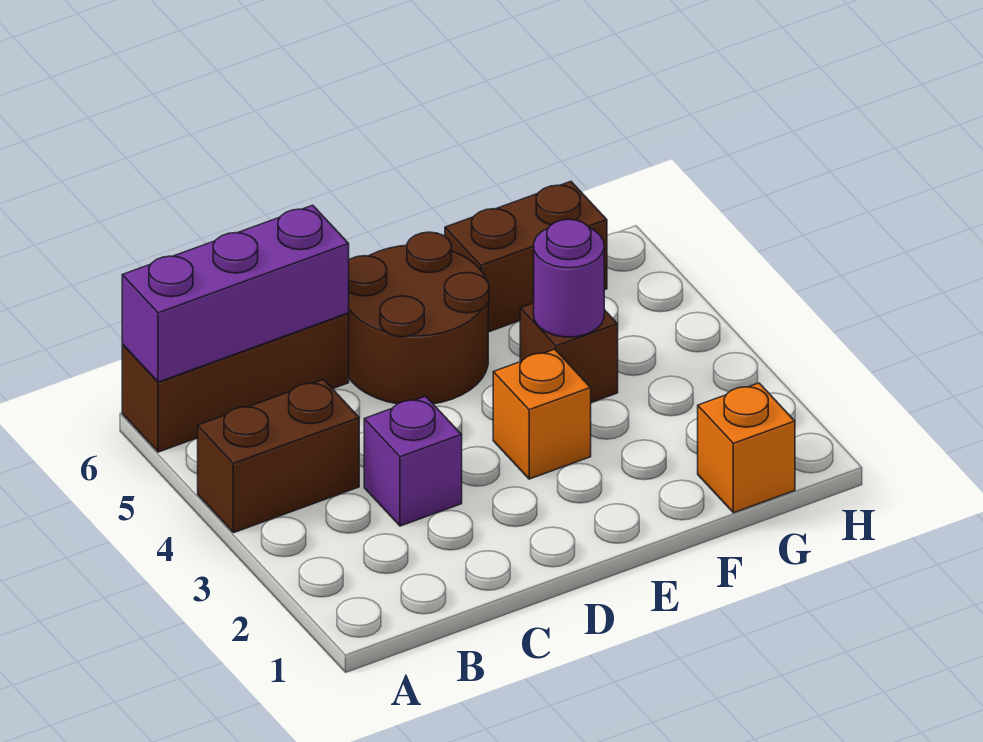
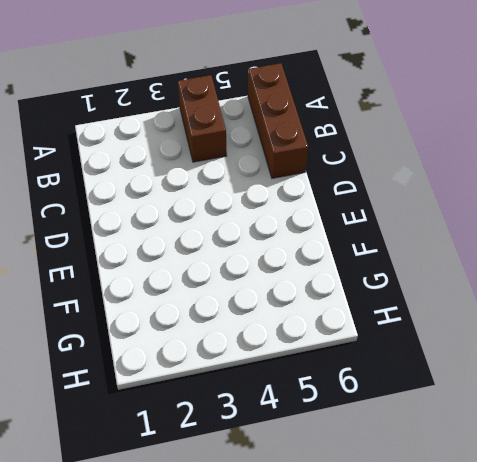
none -> purple 1x1 brick [364,396,462,526]
none -> brown 2x2 round brick [348,232,489,404]

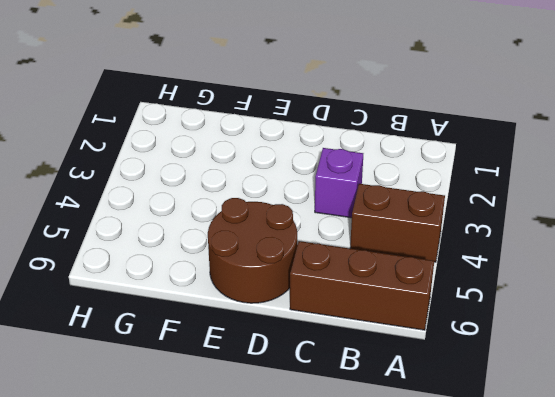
none -> orange 1x1 brick [493,349,591,479]
none -> brown 1x1 brick [520,303,618,403]

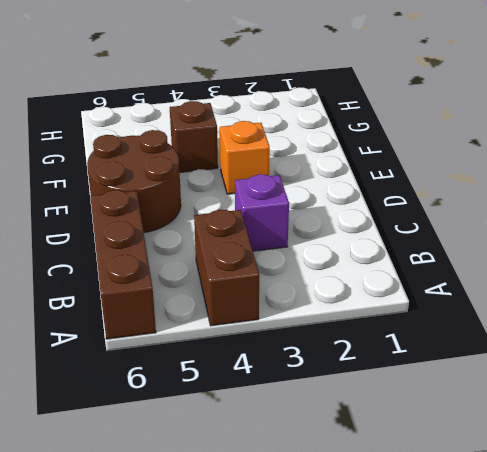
none -> brown 1x2 brick [445,181,607,332]
none -> orange 1x1 brick [698,383,795,513]

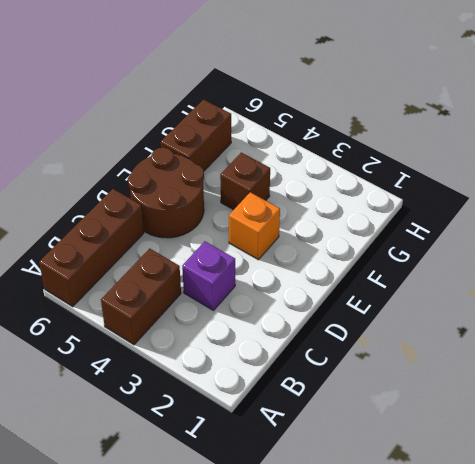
none -> orange 1x1 brick [698,383,795,513]
none -> purple 1x3 brick [122,205,349,382]

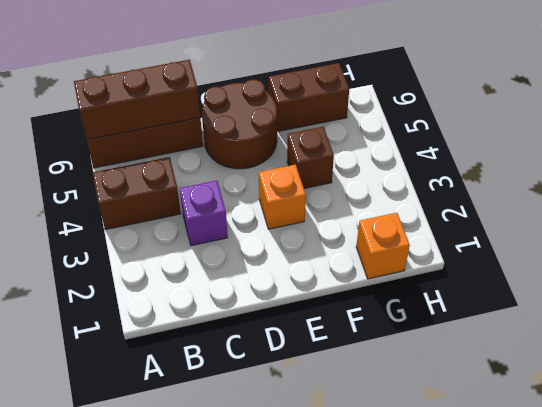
brown 1x3 brick [74,60,200,140] -> purple 1x3 brick [122,205,349,382]
none -> purple 1x1 round brick [534,219,604,337]

